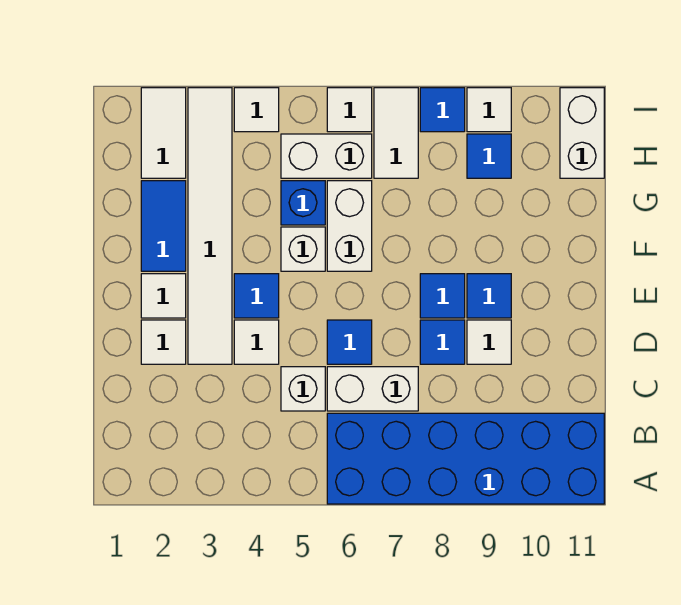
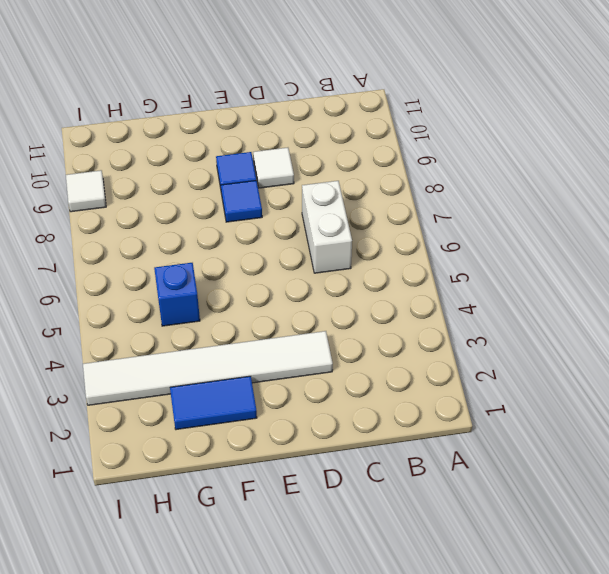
none -> blue 2x6 brick [327,413,604,504]
none -> white 1x1 brick [281,367,325,411]
none -> white 1x1 tile [141,320,186,364]

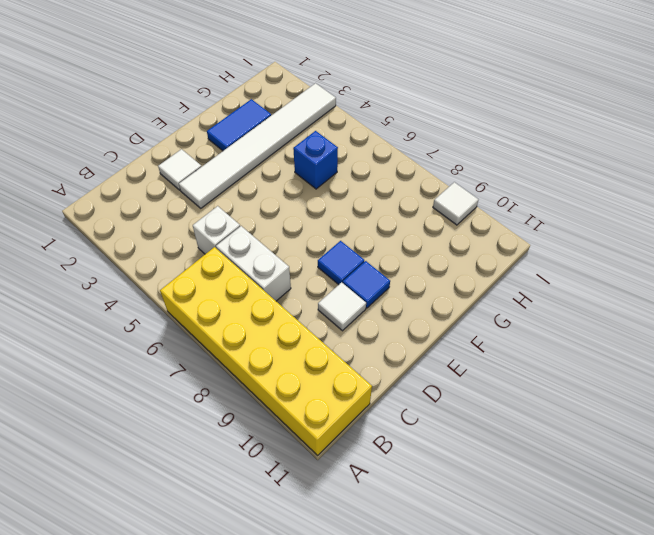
yellow 2x6 brick [160,247,372,455] -> blue 2x6 brick [327,413,604,504]
none -> white 1x1 tile [234,320,279,364]
none -> blue 1x1 tile [327,320,372,364]
none -> blue 1x1 tile [420,320,465,364]

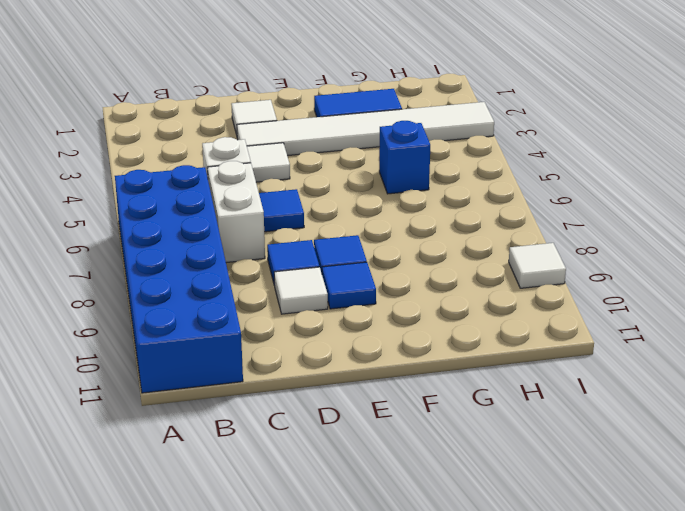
none -> white 1x1 tile [141,274,186,318]
none -> blue 1x1 tile [234,274,279,318]
none -> white 1x1 brick [281,227,325,271]

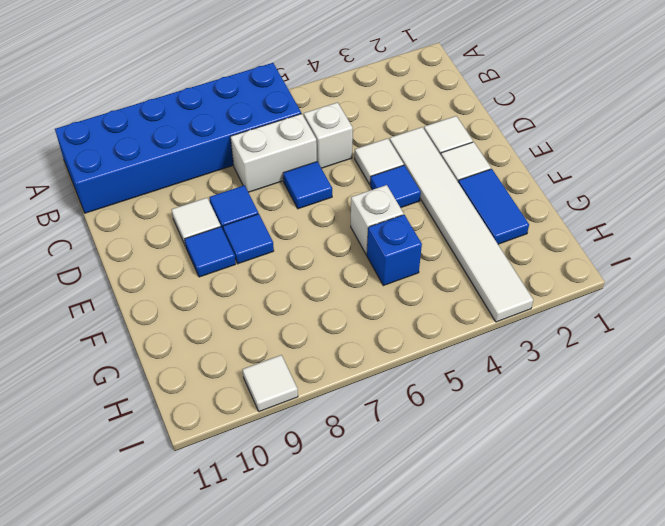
none -> white 1x2 brick [327,181,372,271]
none -> white 1x2 tile [141,88,186,178]
none -> white 1x2 brick [281,134,372,178]

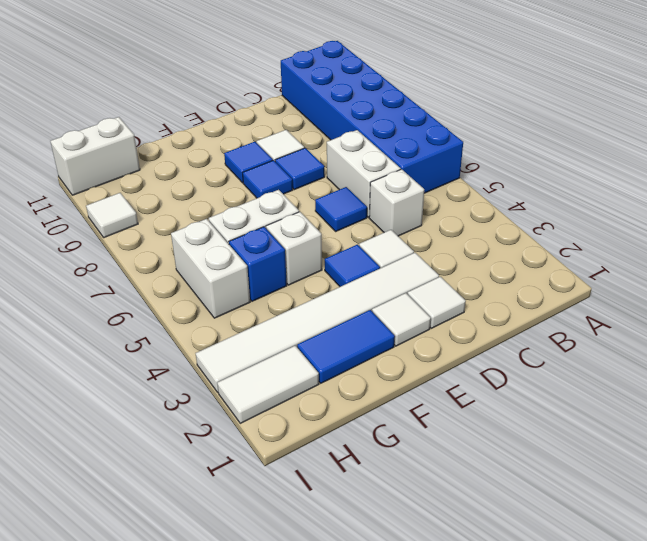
none -> white 1x2 tile [374,88,418,178]
none -> blue 1x1 tile [467,134,511,178]
none -> white 1x1 tile [234,88,279,132]

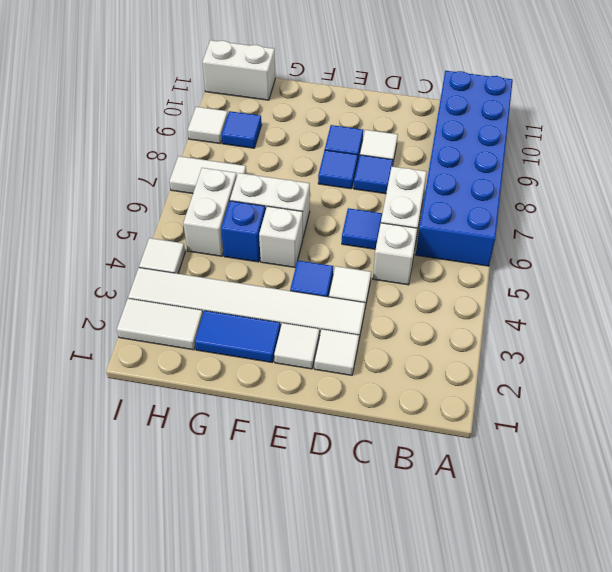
none -> white 1x1 tile [327,88,372,132]
none -> blue 1x1 tile [420,88,465,132]

